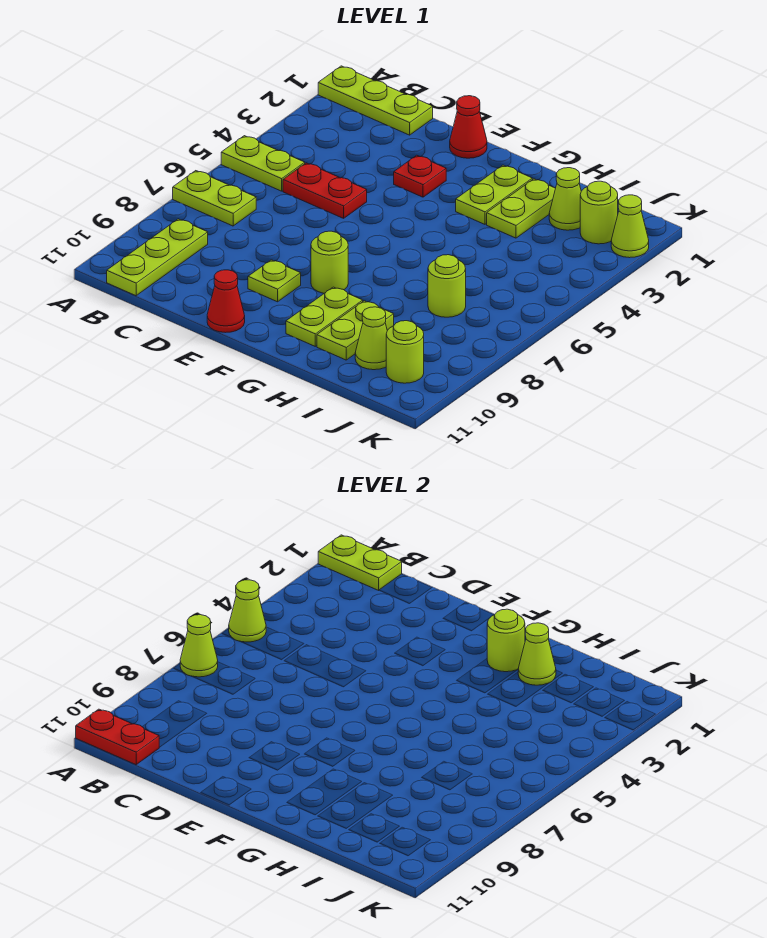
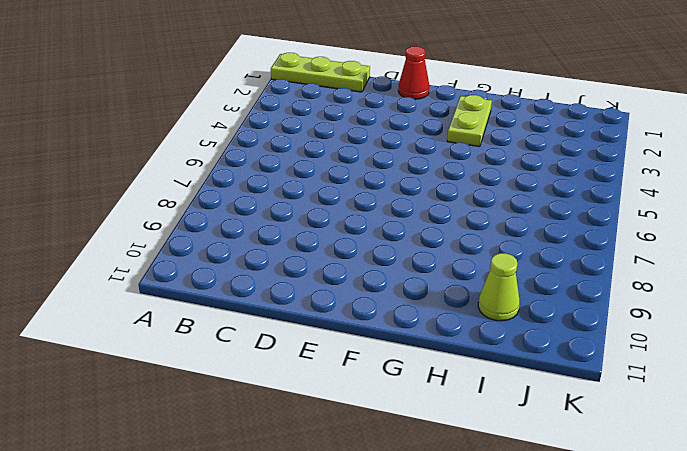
none -> lime 1x2 plate [221,136,305,191]
none -> lime 1x2 plate [173,171,256,226]
none -> lime 1x3 plate [107,219,208,296]

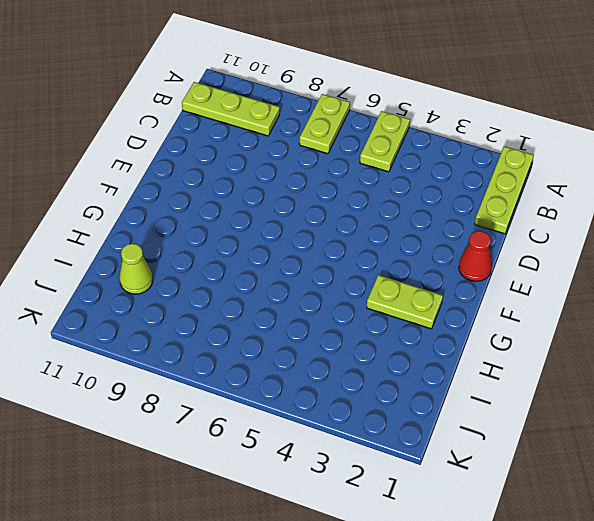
none -> red 1x2 plate [283,163,367,218]
none -> red 1x1 plate [394,155,446,197]
none -> lime 1x1 plate [248,260,301,302]

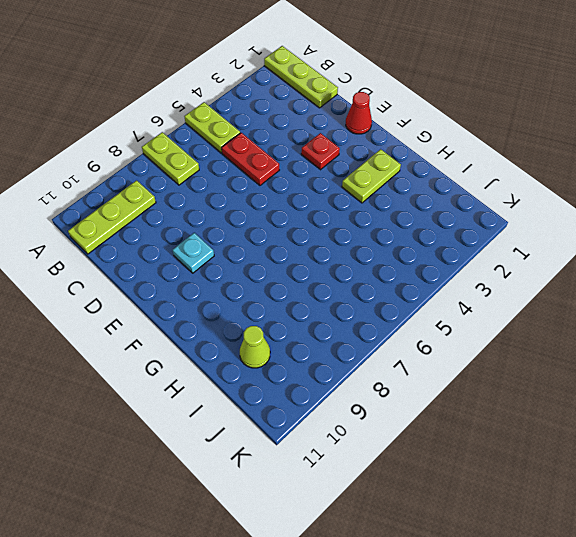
cyan 1x1 plate [173,233,214,273] -> lime 1x1 plate [248,260,301,302]
none -> red 1x1 cone [207,270,245,333]
none -> lime 1x1 round brick [311,231,348,293]
none -> lime 1x2 plate [286,287,363,346]

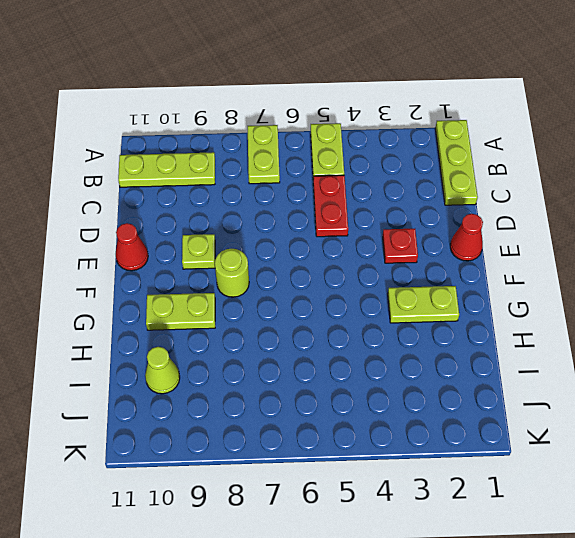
none -> lime 1x2 plate [487,179,556,238]
none -> lime 1x2 plate [317,301,394,360]
none -> lime 1x1 cone [549,168,581,230]

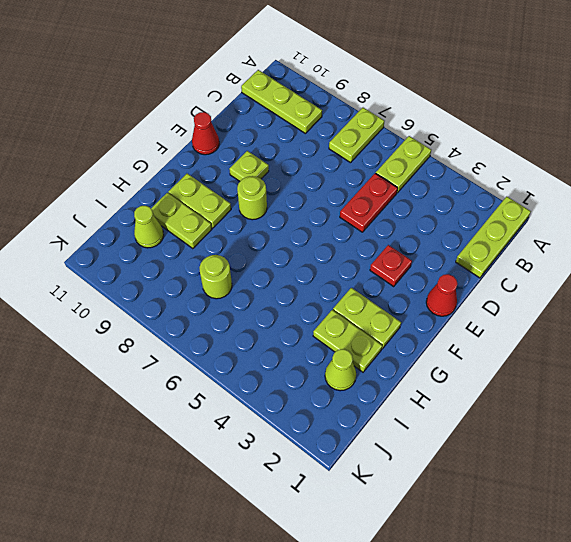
none -> lime 1x1 round brick [580,181,618,244]
none -> lime 1x1 round brick [386,321,424,383]
none -> lime 1x1 cone [611,195,649,258]

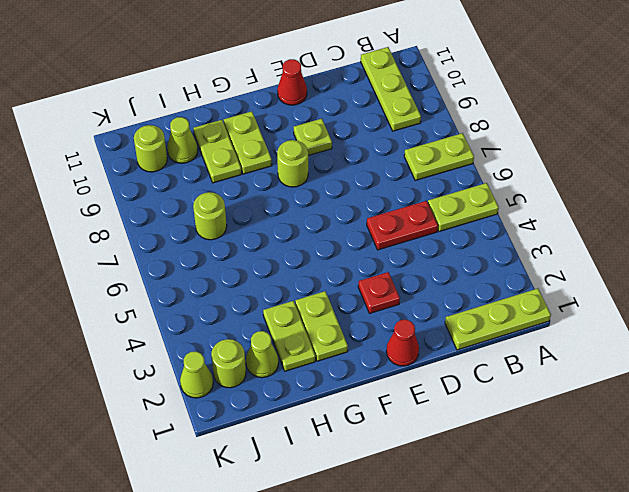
none -> lime 1x2 plate [318,535,402,590]
none -> lime 1x1 cone [229,580,266,642]
none -> lime 1x1 cone [180,615,218,677]

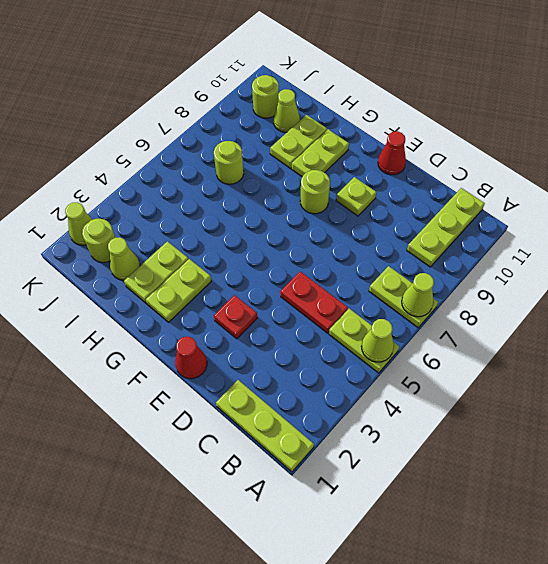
none -> lime 1x2 plate [318,535,402,590]
none -> red 1x2 plate [76,709,159,765]
none -> lime 1x1 round brick [487,609,525,672]

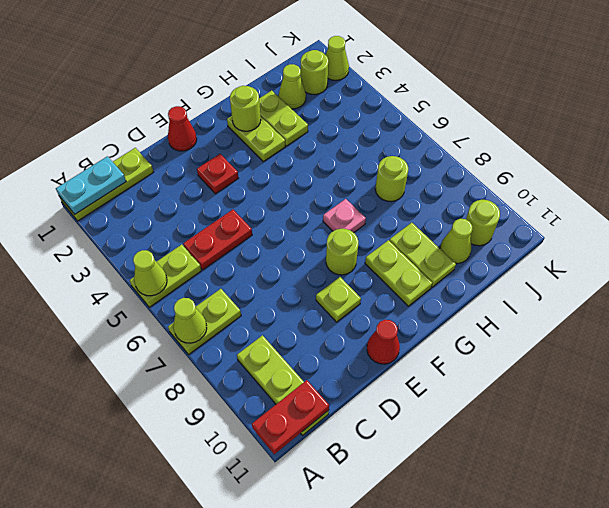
cyan 1x2 plate [56,156,126,214] -> lime 1x2 plate [318,535,402,590]
pink 1x1 plate [323,199,366,233] -> none
none -> lime 1x1 cone [518,623,556,685]

